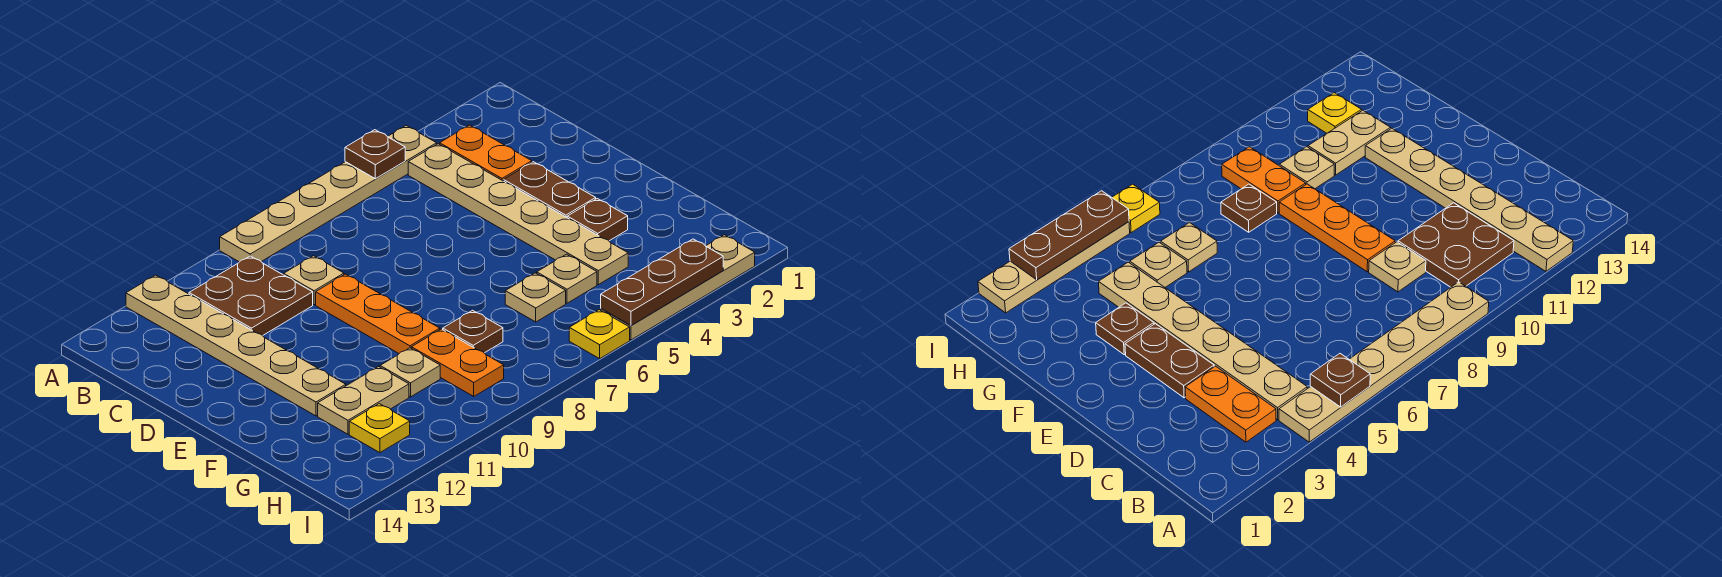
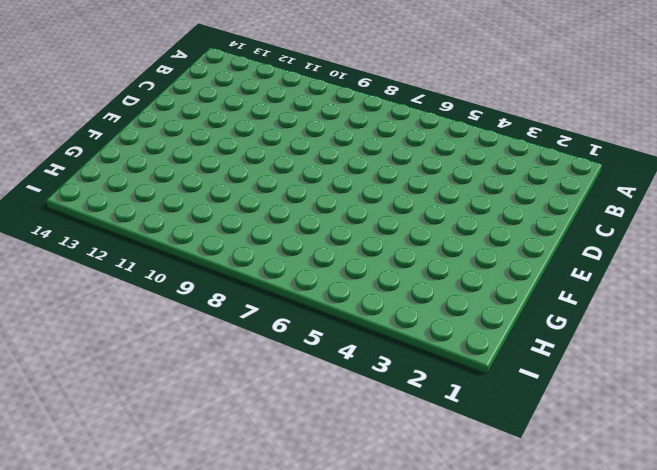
none -> tan 1x6 plate [220,126,437,262]
none -> tan 1x6 plate [126,275,346,416]
none -> orange 1x2 plate [440,125,532,181]

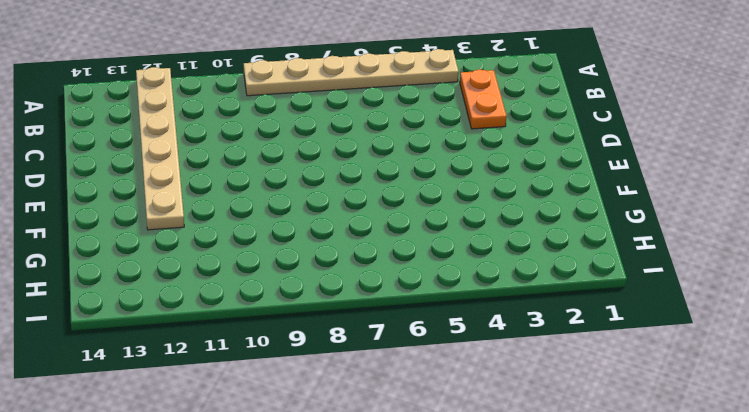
none -> tan 1x6 plate [408,144,628,285]
none -> brown 2x2 plate [189,256,313,336]
none -> tan 1x1 plate [284,256,344,305]

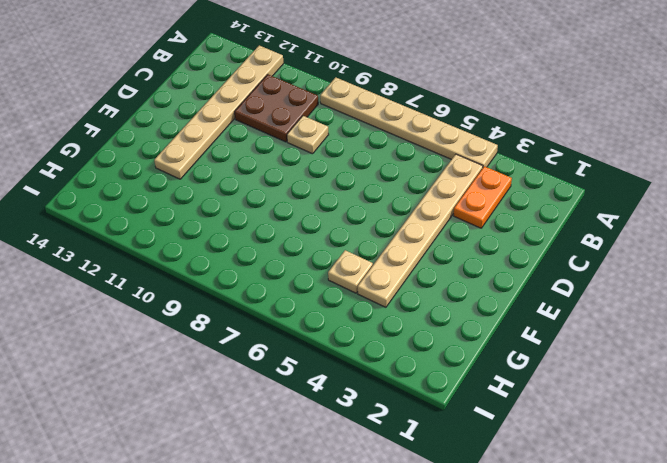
none -> brown 1x2 plate [504,162,596,217]
none -> orange 1x3 plate [316,274,440,353]
none -> brown 1x1 plate [567,199,628,241]

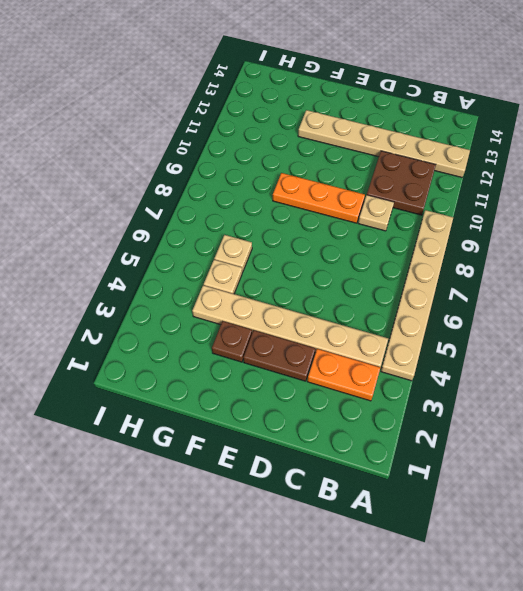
none -> brown 1x1 plate [443,310,503,353]
none -> orange 1x2 plate [411,329,504,396]
none -> tan 1x1 plate [380,348,440,397]

